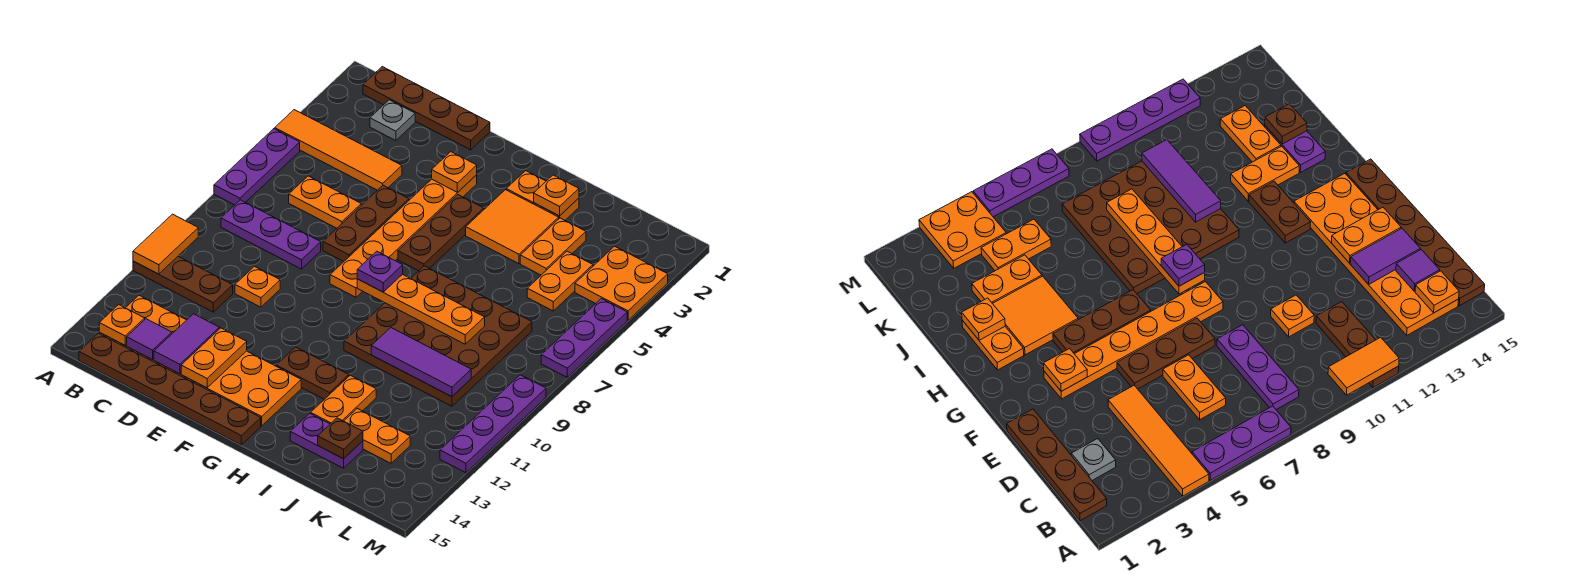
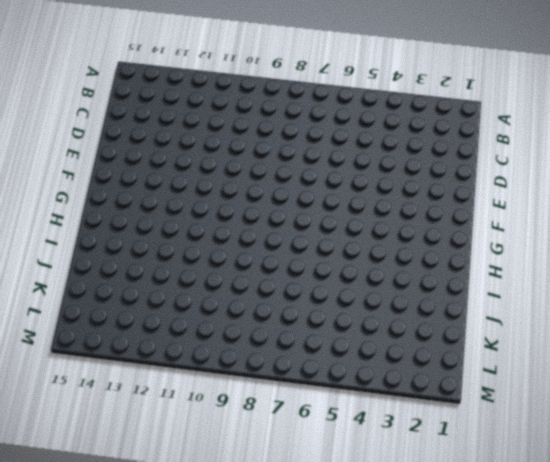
none -> orange 1x4 tile [275,110,402,190]
none -> purple 1x3 plate [214,129,300,205]
none -> brown 1x3 plate [133,257,233,312]
none -> brown 1x4 plate [363,67,490,150]

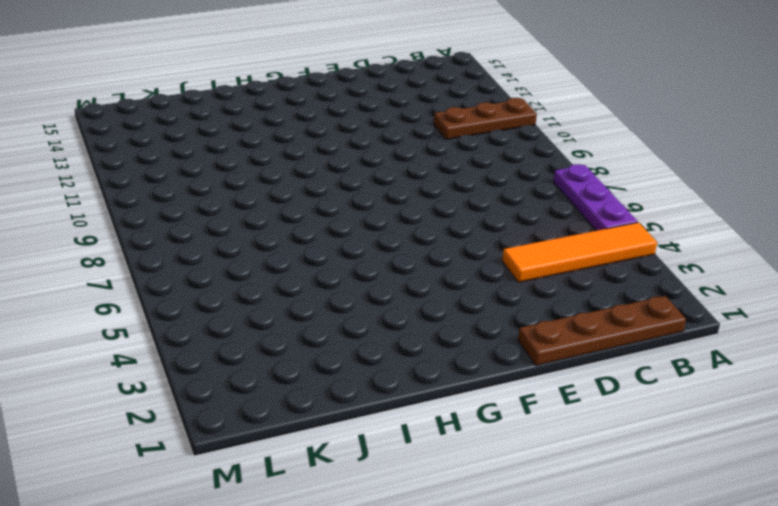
none -> purple 1x3 plate [221,200,321,269]
none -> orange 2x6 plate [99,295,301,426]
none -> brown 1x6 plate [79,333,261,445]
none -> grey 1x1 plate [370,100,415,141]

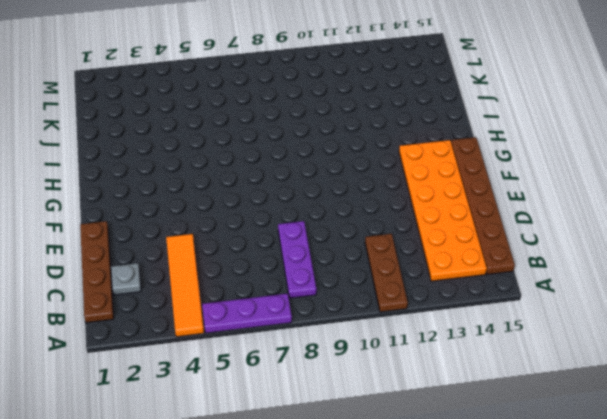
none -> orange 1x2 plate [289,176,361,228]
none -> orange 1x1 plate [235,266,280,307]
none -> brown 1x3 plate [323,185,409,261]
none -> orange 1x6 plate [330,175,477,297]

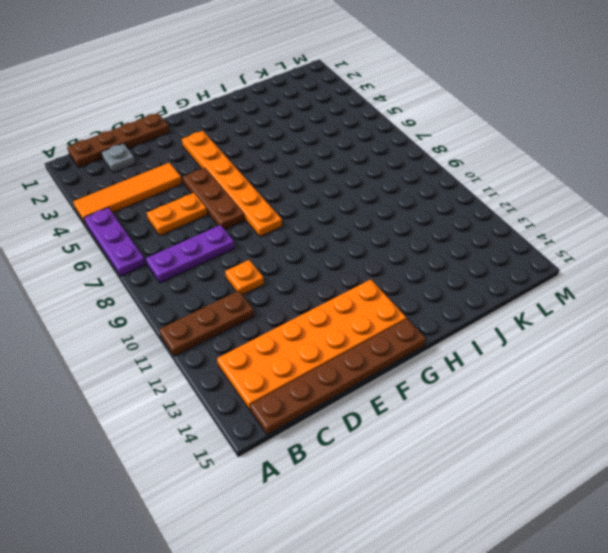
none -> brown 1x3 plate [398,195,484,271]
none -> brown 1x2 plate [276,347,349,399]
none -> orange 1x2 plate [506,171,579,220]
none -> orange 2x2 tile [466,190,559,264]

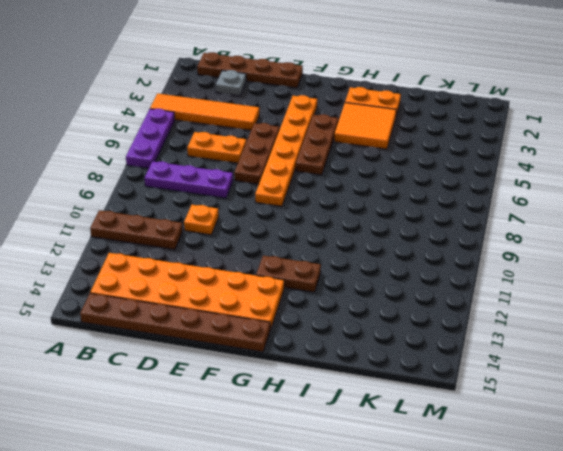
none -> brown 4x4 plate [344,266,532,406]
none -> orange 1x2 plate [311,375,376,424]
none -> purple 1x2 plate [290,413,363,468]
none -> orange 1x2 plate [520,218,586,275]

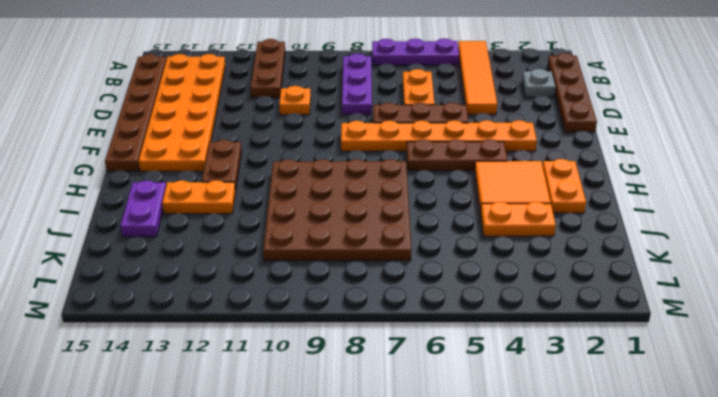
none -> orange 1x2 plate [344,409,410,463]
none -> orange 1x2 plate [527,251,593,311]
none -> orange 2x2 plate [575,246,668,320]
none -> purple 1x3 plate [541,299,627,377]

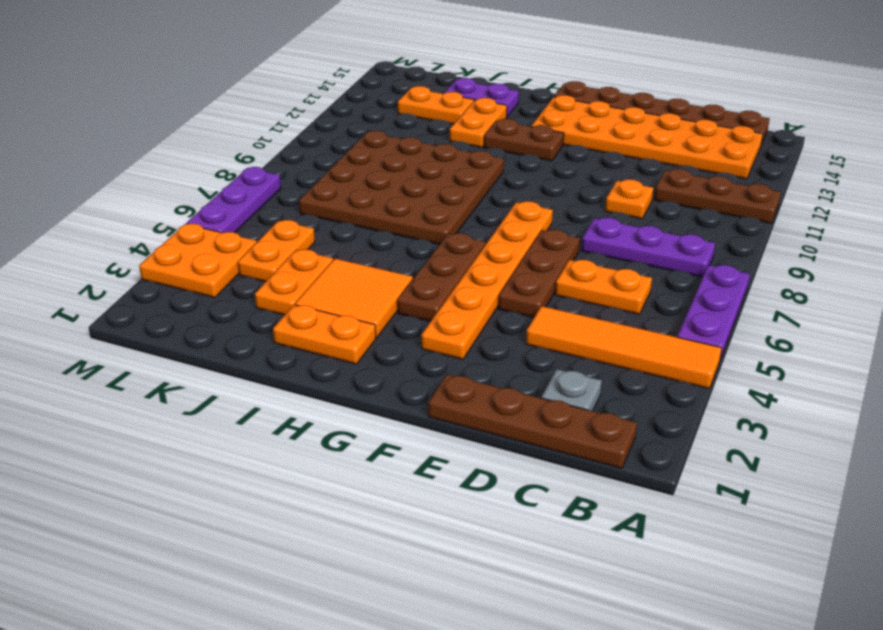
none -> purple 1x4 plate [440,375,546,473]
none -> orange 1x2 tile [133,214,198,274]
none -> orange 1x1 plate [99,305,145,345]
none -> purple 1x1 tile [127,319,172,359]

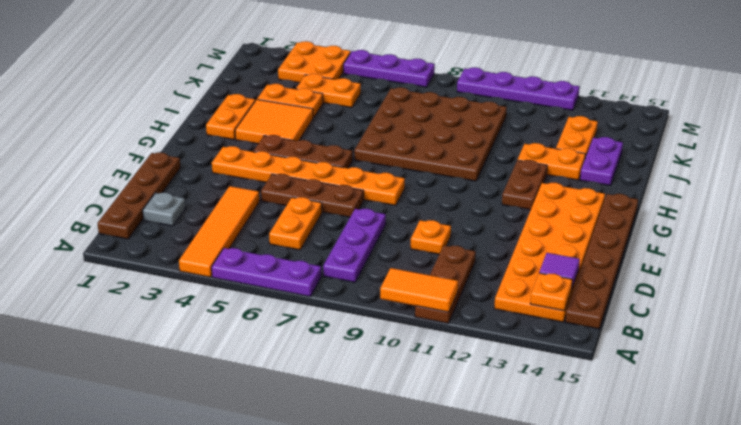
none -> purple 1x2 tile [154,314,219,374]
none -> orange 1x2 plate [181,328,247,388]
none -> orange 1x1 plate [432,152,477,193]
none -> orange 1x4 plate [357,274,485,344]

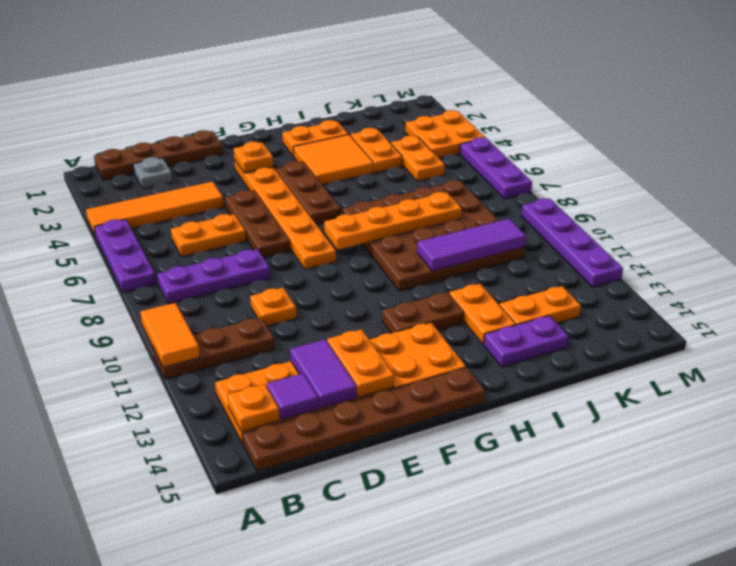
none -> orange 1x1 plate [534,175,579,216]
none -> brown 1x1 plate [318,418,363,459]
none -> purple 1x1 plate [357,251,403,292]

